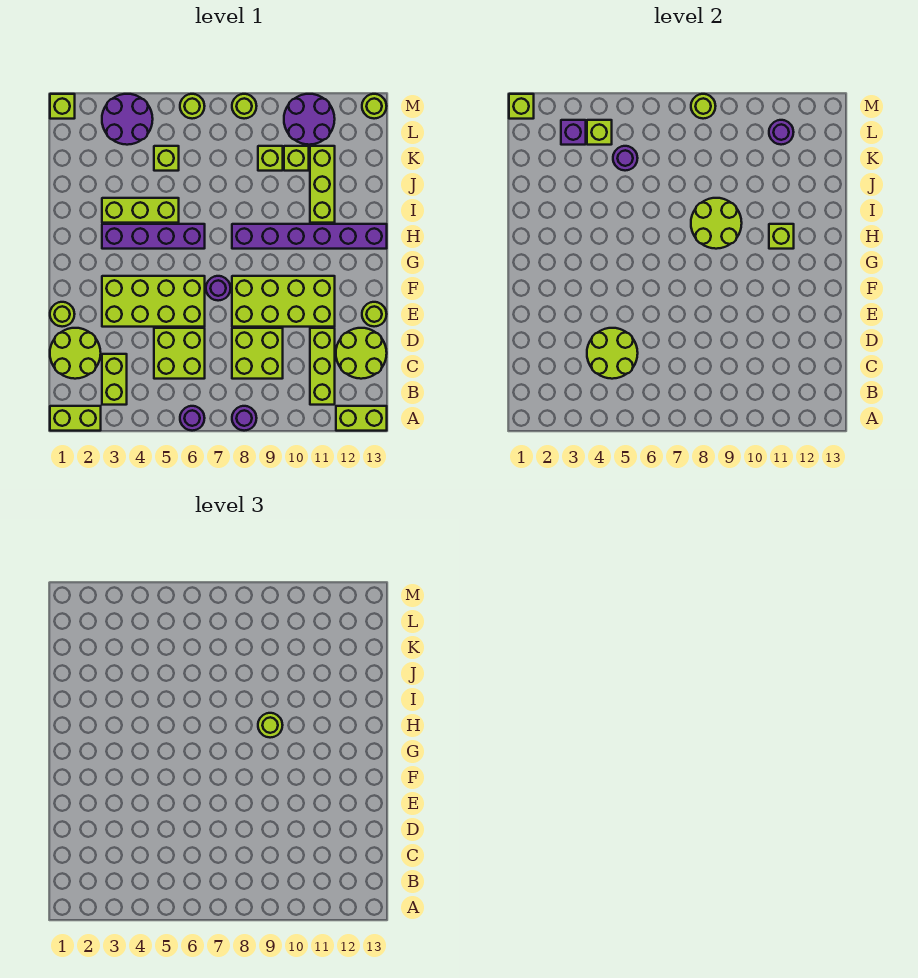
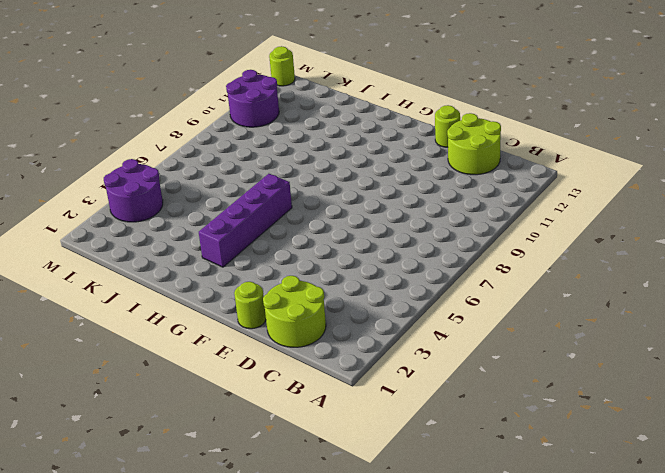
none -> lime 1x2 brick [50,406,101,431]
none -> purple 1x1 round brick [180,406,205,431]
none -> purple 1x1 round brick [232,406,257,431]
none -> lime 1x2 brick [336,406,387,431]

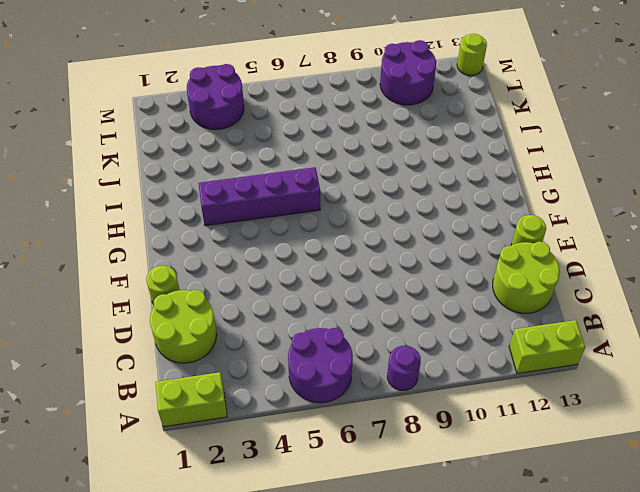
purple 2x2 round brick [288,328,353,403] -> purple 1x1 round brick [180,406,205,431]
none -> lime 1x2 brick [102,354,127,405]
none -> lime 1x3 brick [310,328,335,405]
none -> lime 2x2 brick [154,328,205,379]
none -> lime 2x2 brick [232,328,283,379]

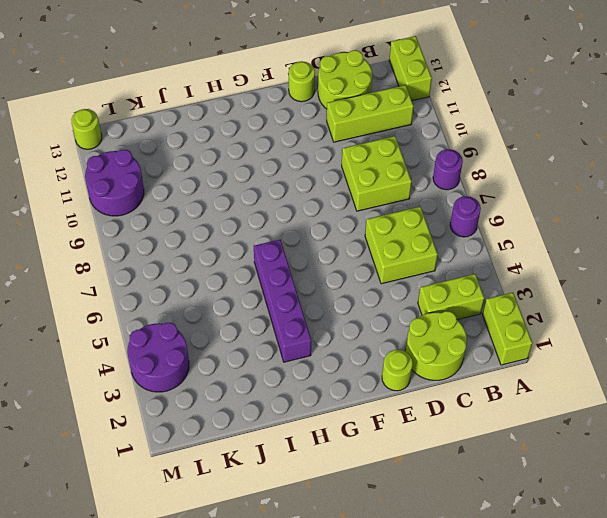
none -> lime 2x4 brick [102,276,205,327]
none -> lime 2x4 brick [232,276,335,327]
none -> purple 1x1 round brick [206,276,231,301]
none -> purple 1x6 brick [232,224,387,249]

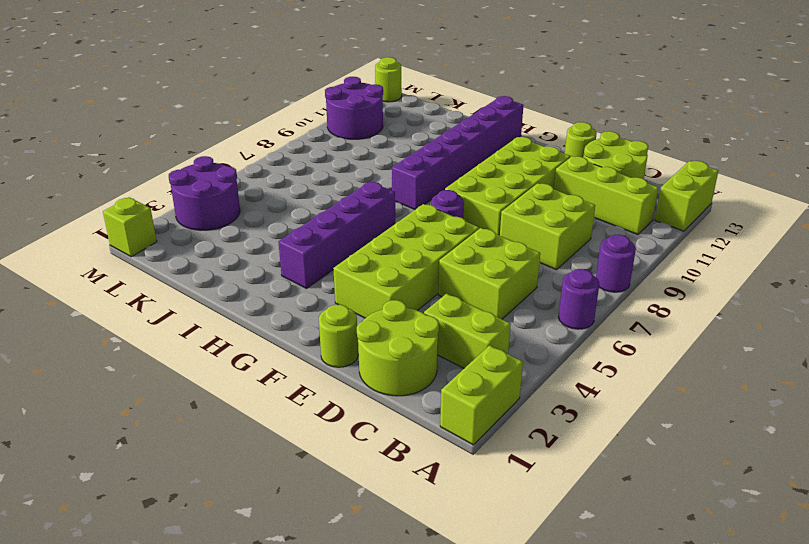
none -> lime 1x3 brick [102,198,179,223]
none -> lime 1x3 brick [310,146,335,223]
none -> lime 1x1 brick [154,146,179,171]
none -> lime 1x1 brick [258,146,283,171]

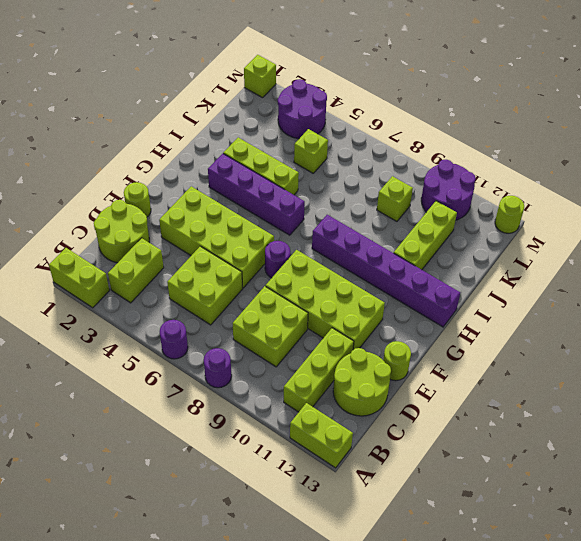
none -> lime 1x1 brick [284,146,309,171]
none -> lime 1x1 round brick [180,94,205,119]
none -> lime 1x1 round brick [232,94,257,119]
none -> lime 2x2 round brick [587,328,638,379]

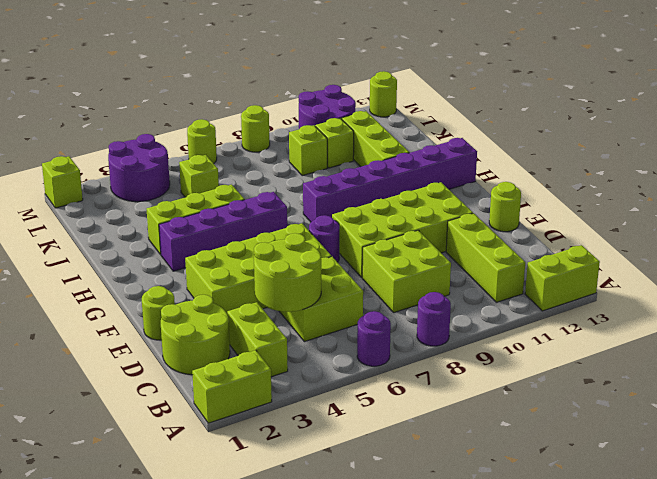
none -> lime 2x2 round brick [336,328,387,379]
none -> lime 2x2 round brick [691,198,742,249]
none -> lime 1x1 brick [769,224,794,249]
none -> purple 1x1 round brick [613,146,638,171]

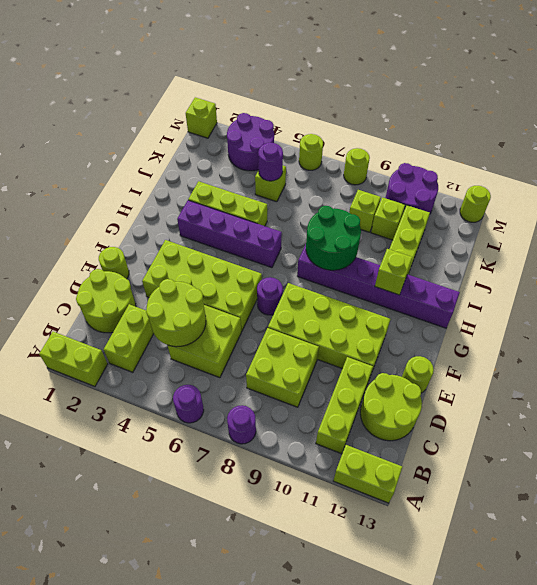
green 2x2 round brick [306,206,361,270] -> lime 2x2 round brick [691,198,742,249]
none -> purple 1x1 brick [561,120,586,145]
none -> lime 1x1 brick [587,120,612,145]
none -> purple 1x1 round brick [769,120,794,145]
none -> lime 1x1 brick [509,94,534,119]

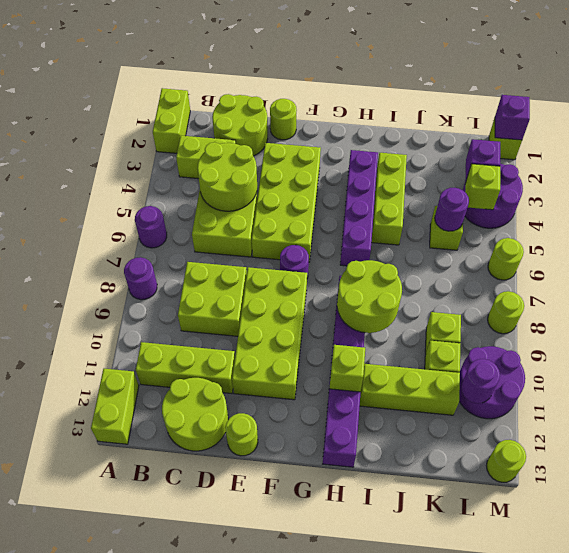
purple 1x1 brick [495,95,530,140] -> lime 1x1 brick [509,94,534,119]
none -> lime 1x1 round brick [691,94,716,119]
none -> lime 1x1 round brick [258,713,283,738]

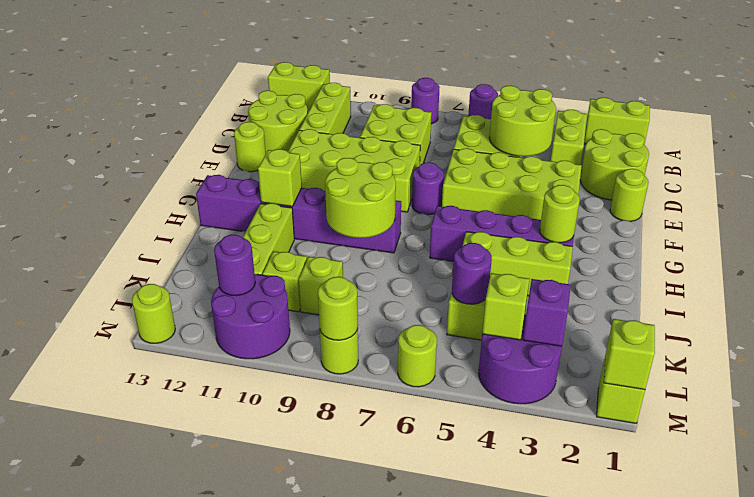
lime 1x1 round brick [540,185,580,243] -> lime 1x1 round brick moved to [258,713,283,738]

